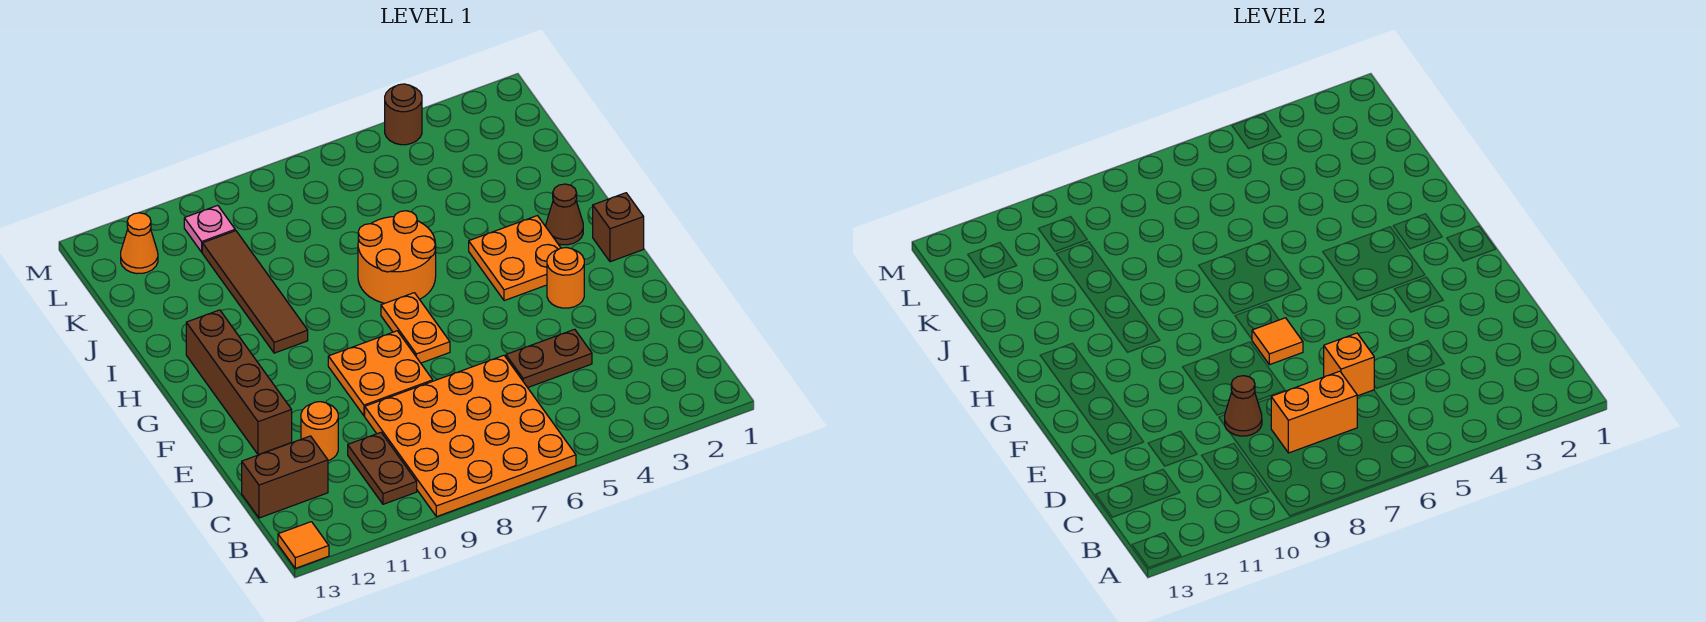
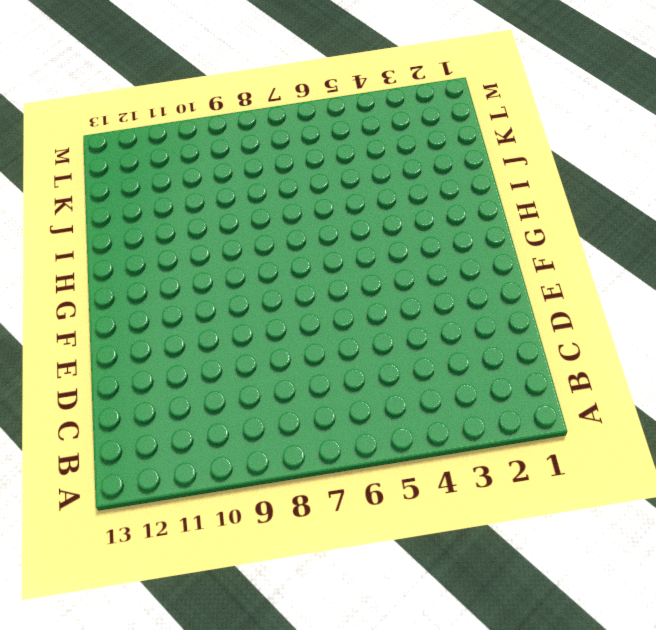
none -> orange 4x4 plate [365,355,576,517]
none -> orange 1x1 tile [278,522,329,568]
none -> brown 1x2 plate [348,432,417,504]

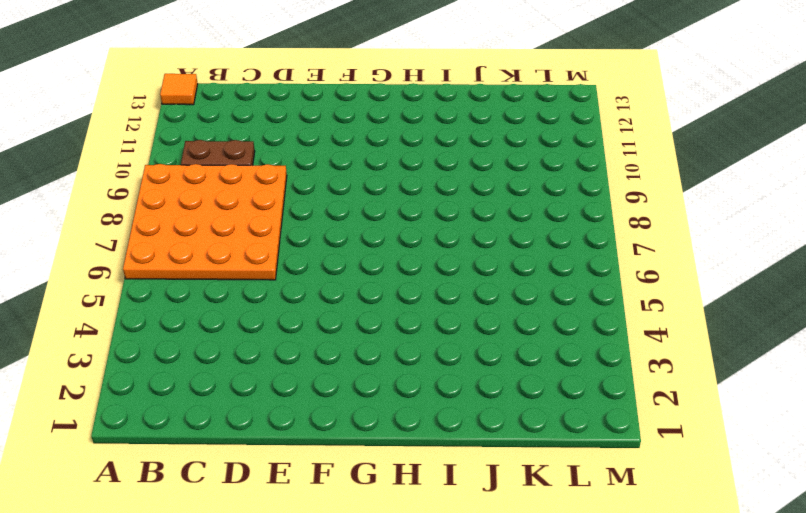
none -> brown 1x2 brick [242,436,328,518]
none -> brown 1x2 plate [506,329,592,388]
none -> orange 1x1 round brick [301,402,338,461]

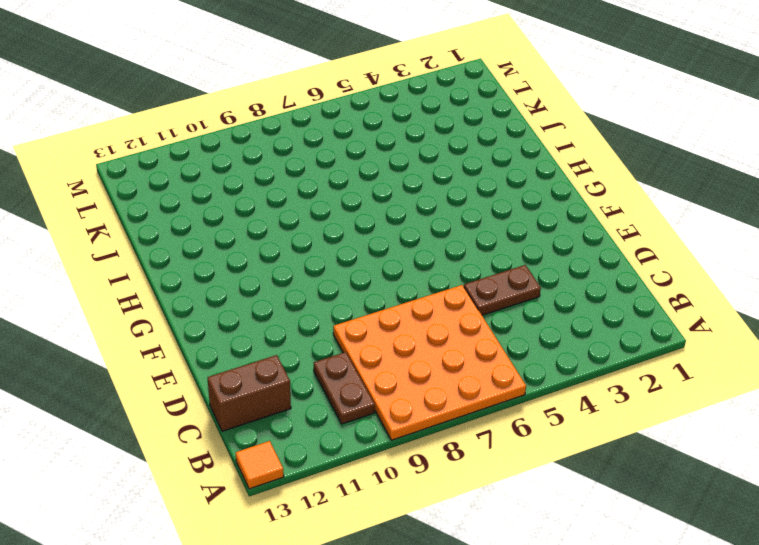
none -> orange 1x1 round brick [301,402,338,461]
none -> orange 2x2 plate [328,331,433,416]
none -> brown 1x4 brick [186,310,292,455]

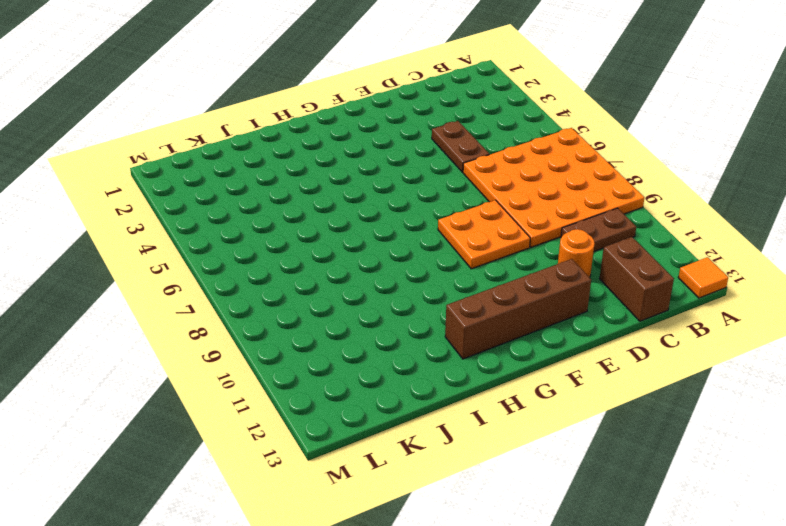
none -> orange 1x1 round brick [547,248,584,308]
none -> orange 1x2 plate [381,293,450,363]
none -> brown 1x1 brick [593,193,644,262]

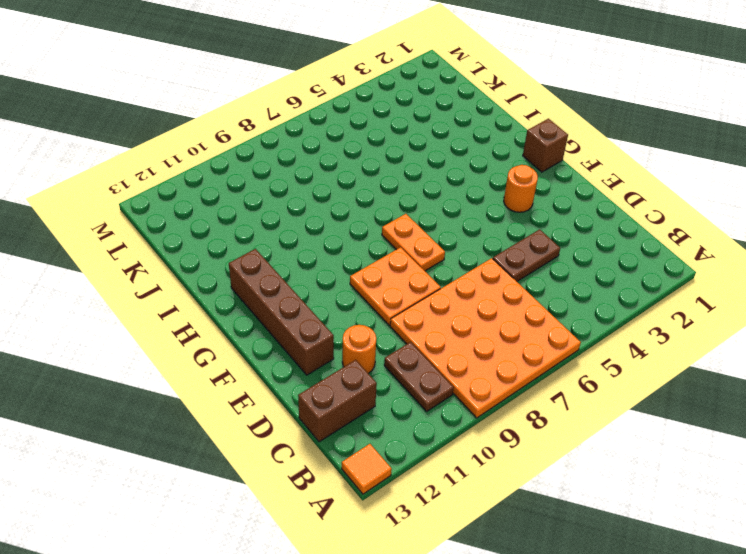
none -> orange 2x2 plate [469,216,561,301]
none -> brown 1x1 cone [546,184,583,245]
none -> orange 2x2 round brick [358,211,436,303]

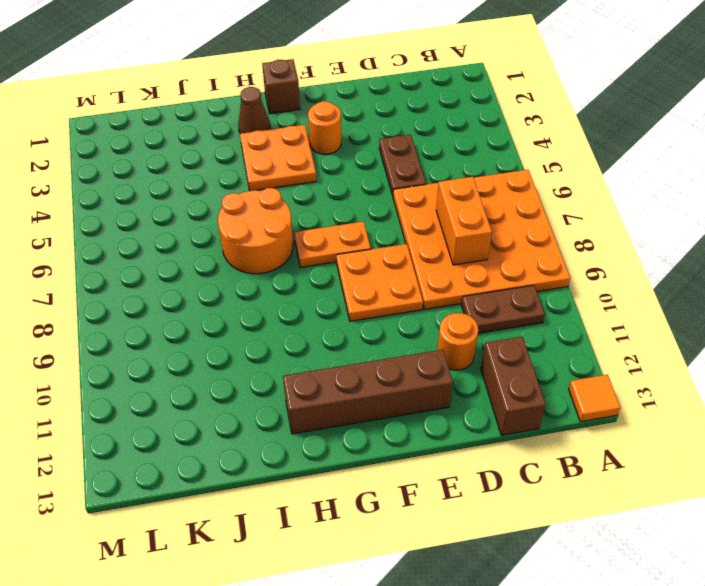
none -> brown 1x4 tile [202,231,308,353]
none -> pink 1x1 plate [184,205,235,252]
none -> orange 1x1 cone [121,213,158,274]

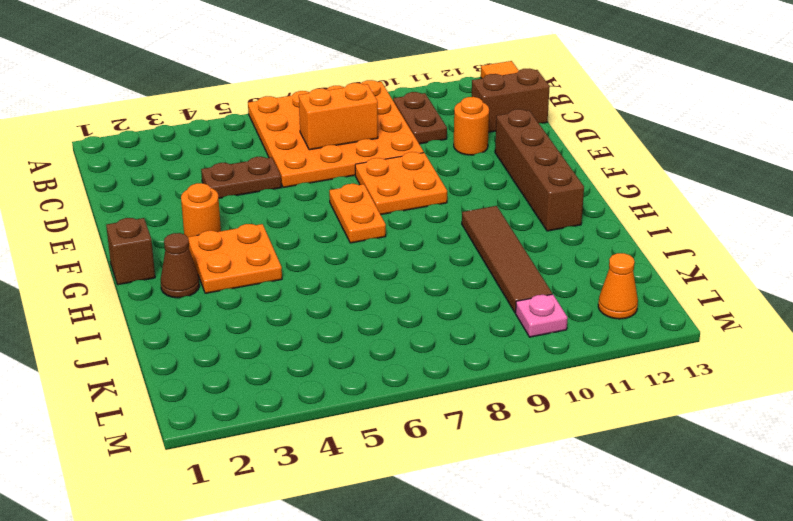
none -> orange 2x2 round brick [358,211,436,303]
none -> brown 1x1 round brick [385,84,422,145]
none -> orange 1x1 brick [1324,333,1374,396]

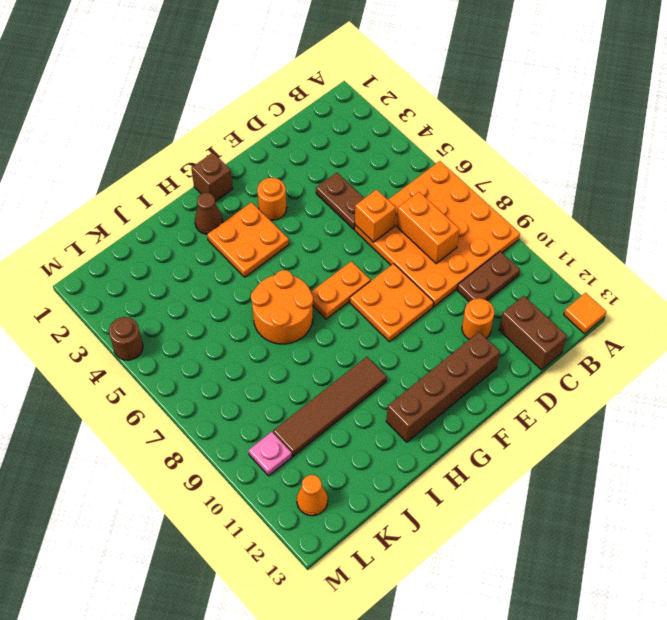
none -> brown 1x1 cone [1225,376,1262,436]
none -> orange 1x1 tile [1252,318,1303,365]

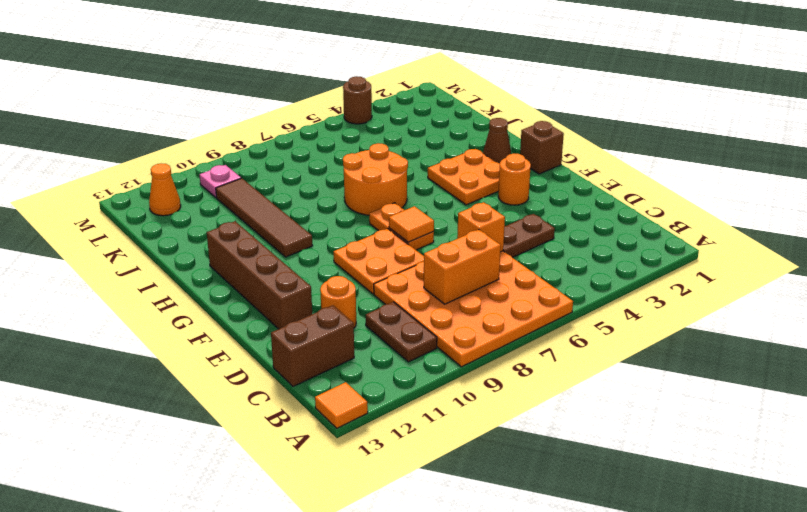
none -> brown 1x1 cone [1225,376,1262,436]

